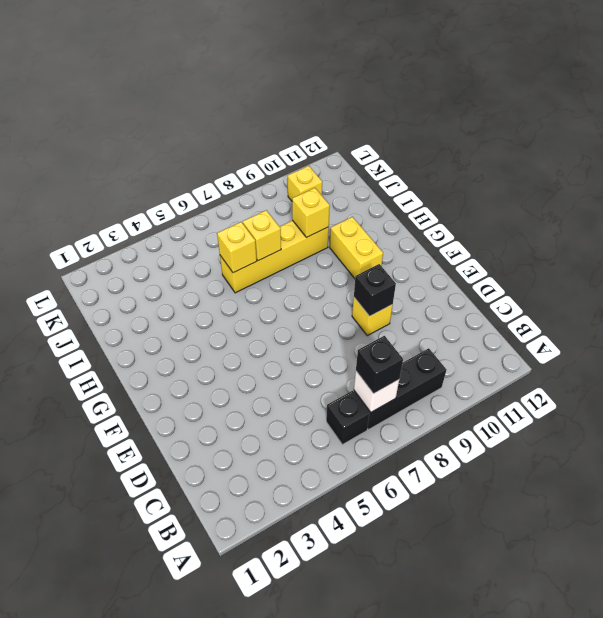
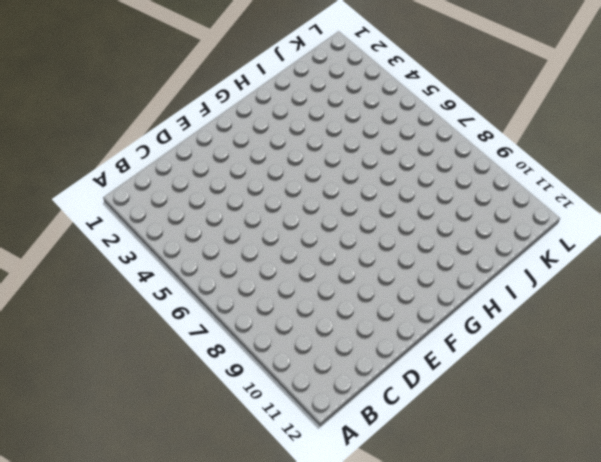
none -> black 1x1 brick [326,391,369,445]
none -> black 1x3 brick [354,348,447,430]
none -> yellow 1x1 brick [352,298,393,336]

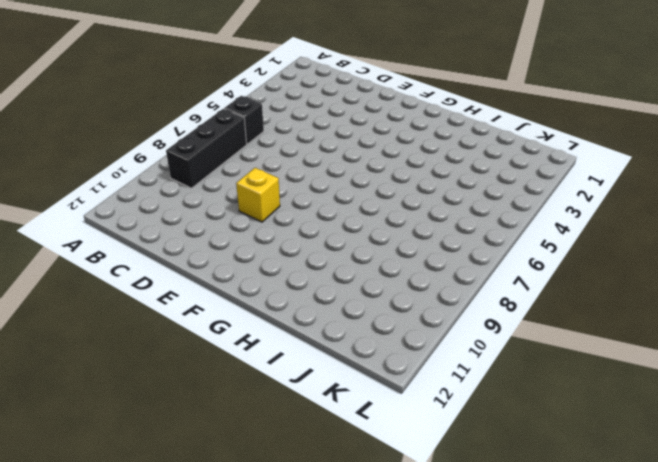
none -> yellow 1x2 brick [330,217,383,278]
none -> yellow 1x4 brick [220,220,329,293]
none -> yellow 1x1 brick [288,166,322,201]

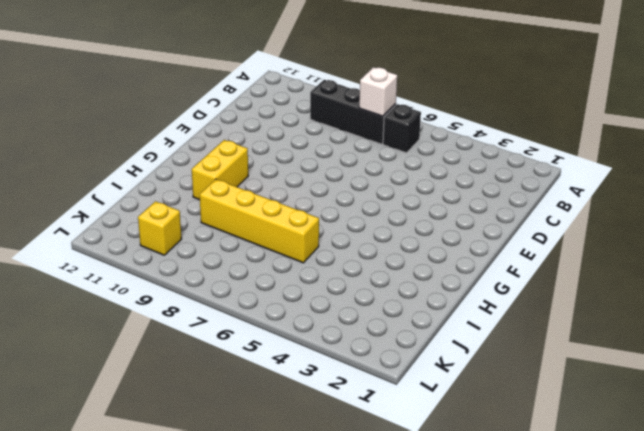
none -> yellow 1x1 brick [352,298,393,336]
none -> black 1x1 brick [354,264,396,316]
none -> yellow 1x1 brick [217,222,257,273]

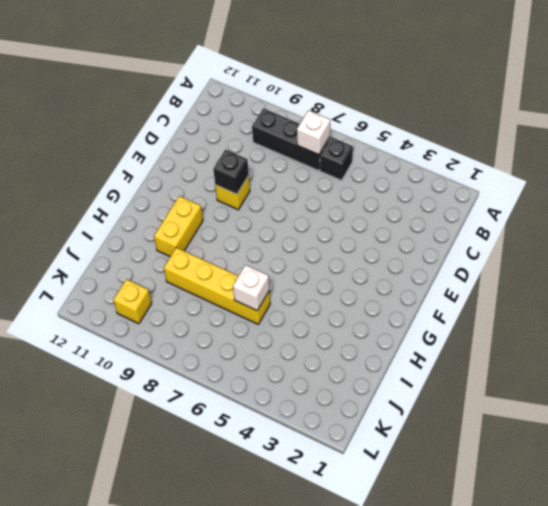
white 1x1 brick [233,265,269,311] -> yellow 1x1 brick [217,222,257,273]
none -> yellow 1x1 brick [243,210,281,261]
none -> yellow 1x1 brick [292,188,330,238]
none -> black 1x1 brick [356,336,403,394]

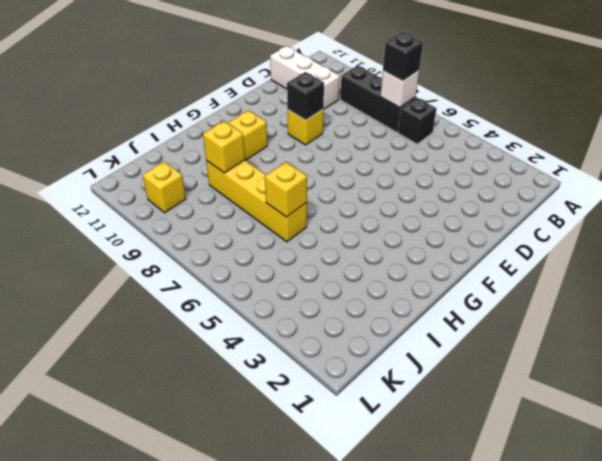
white 1x3 brick [270,46,340,110] -> none
none -> yellow 1x1 brick [243,210,281,261]

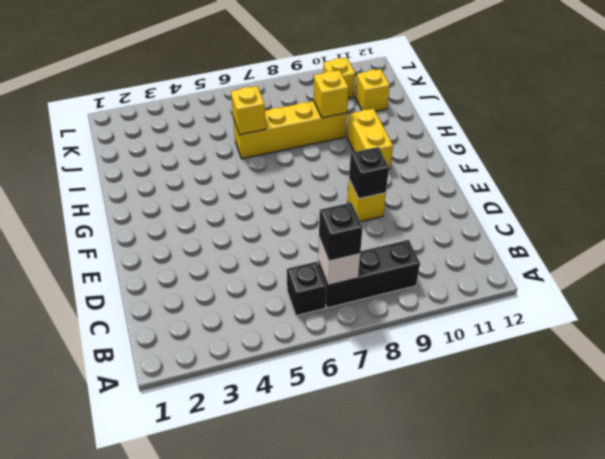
yellow 1x1 brick [355,69,390,111] -> yellow 1x1 brick moved to [243,210,281,261]

